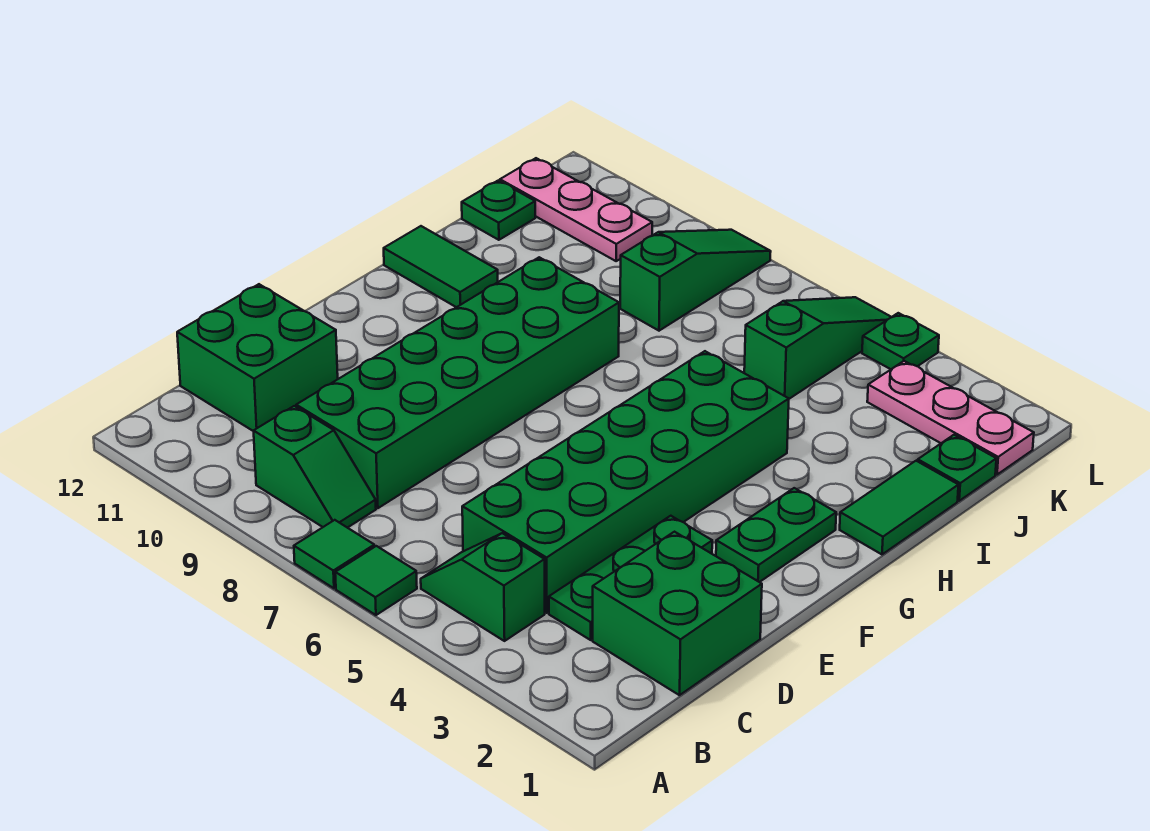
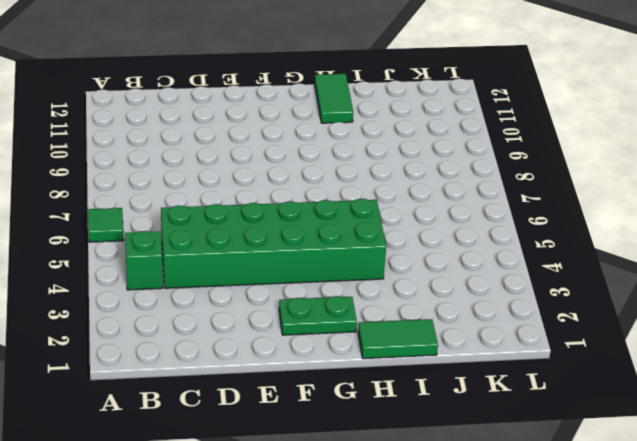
none -> green 1x1 tile [294,520,374,588]
none -> green 1x2 slope [254,406,376,528]
none -> green 2x2 brick [593,532,762,695]

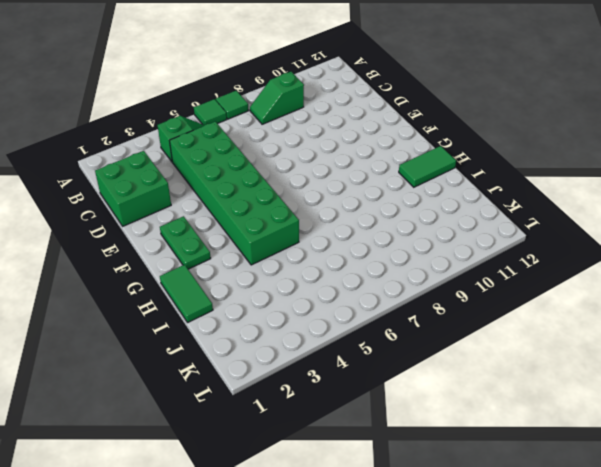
none -> green 1x3 plate [549,516,712,640]
none -> green 2x6 brick [296,257,619,508]
none -> green 2x2 brick [177,284,338,431]

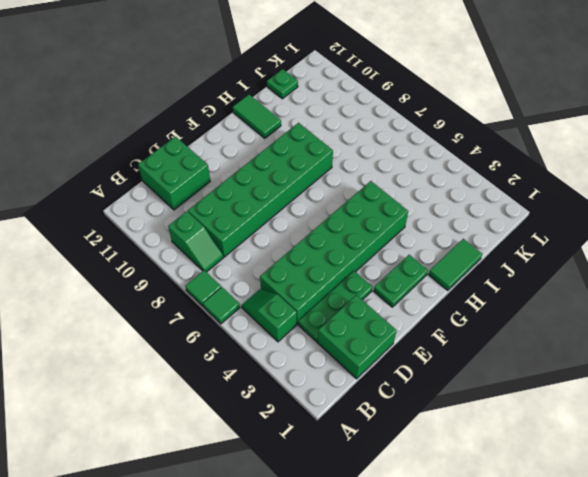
none -> green 1x1 plate [918,435,996,501]
none -> green 1x3 slope [744,297,891,399]
none -> green 1x3 slope [620,230,771,331]

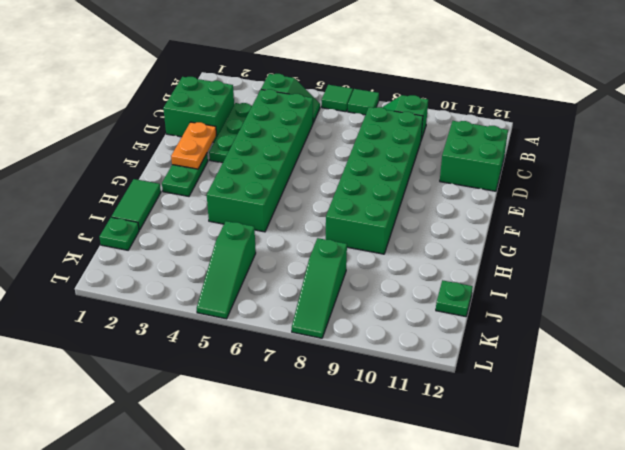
orange 1x2 plate [171,122,216,169] -> none
none -> green 1x2 tile [384,226,498,307]
none -> pink 1x3 plate [867,361,1034,475]
none -> pink 1x3 plate [500,158,652,261]

